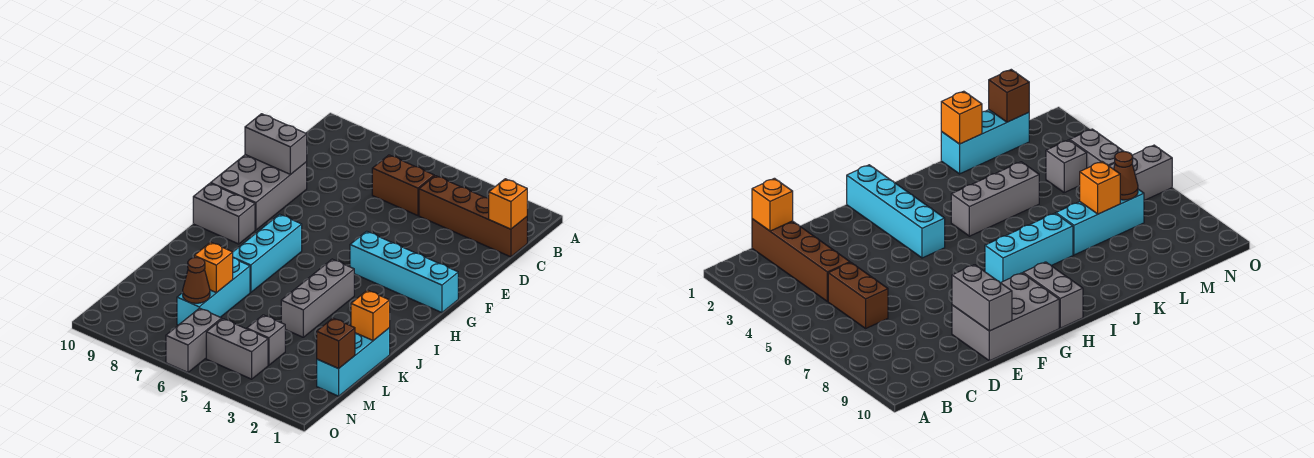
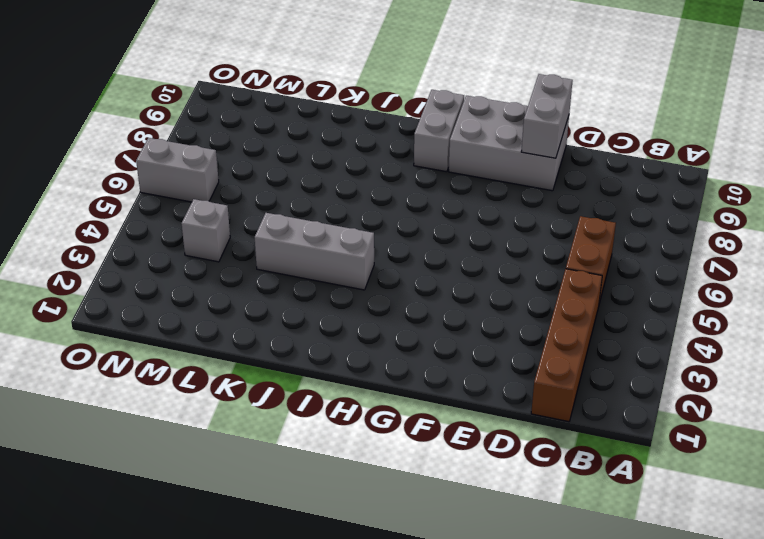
none -> cyan 1x4 brick [350,231,458,313]
none -> cyan 1x3 brick [233,214,302,293]
none -> cyan 1x3 brick [317,328,390,396]

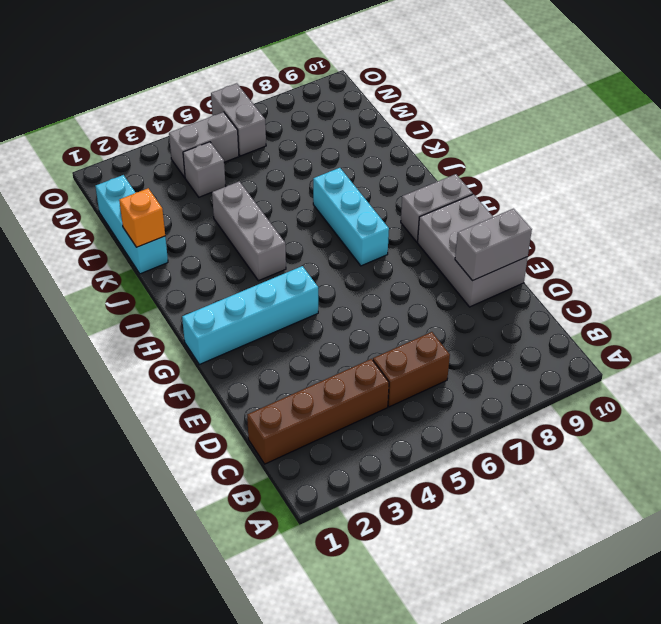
none -> cyan 1x3 brick [177,258,250,325]
none -> orange 1x1 brick [489,179,527,229]
none -> orange 1x1 brick [194,242,233,293]

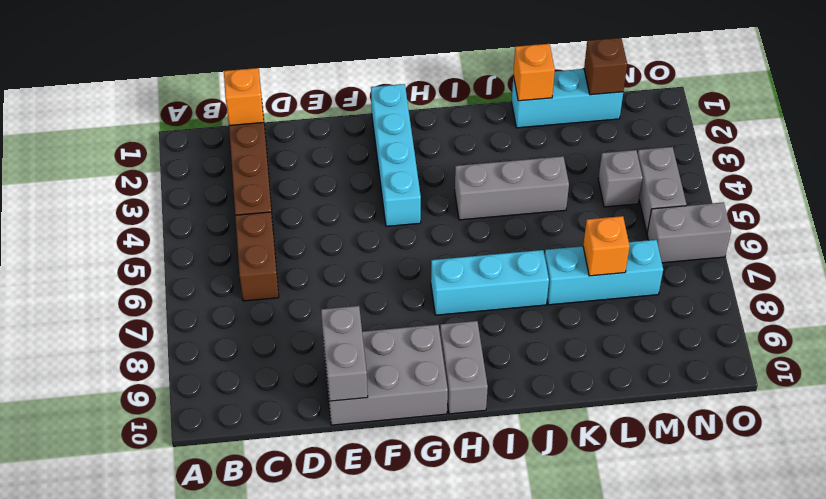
none -> brown 1x1 cone [182,258,210,303]

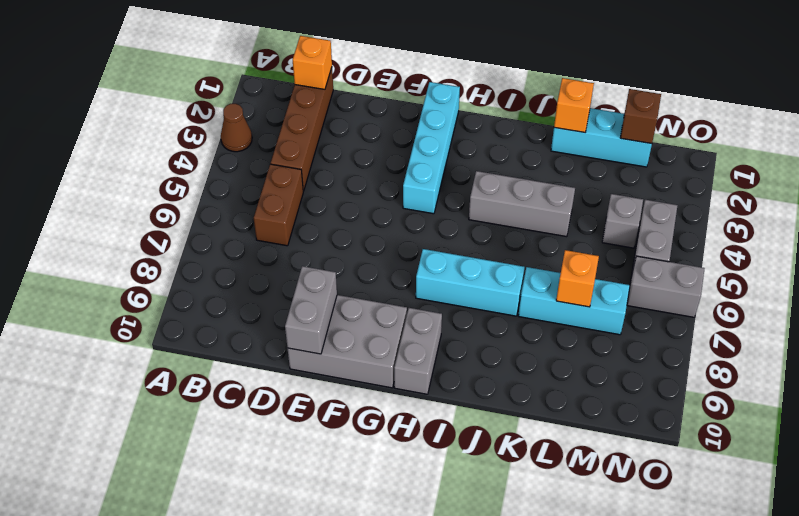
brown 1x1 cone [221,104,252,152] -> brown 1x1 cone moved to [182,258,210,303]

